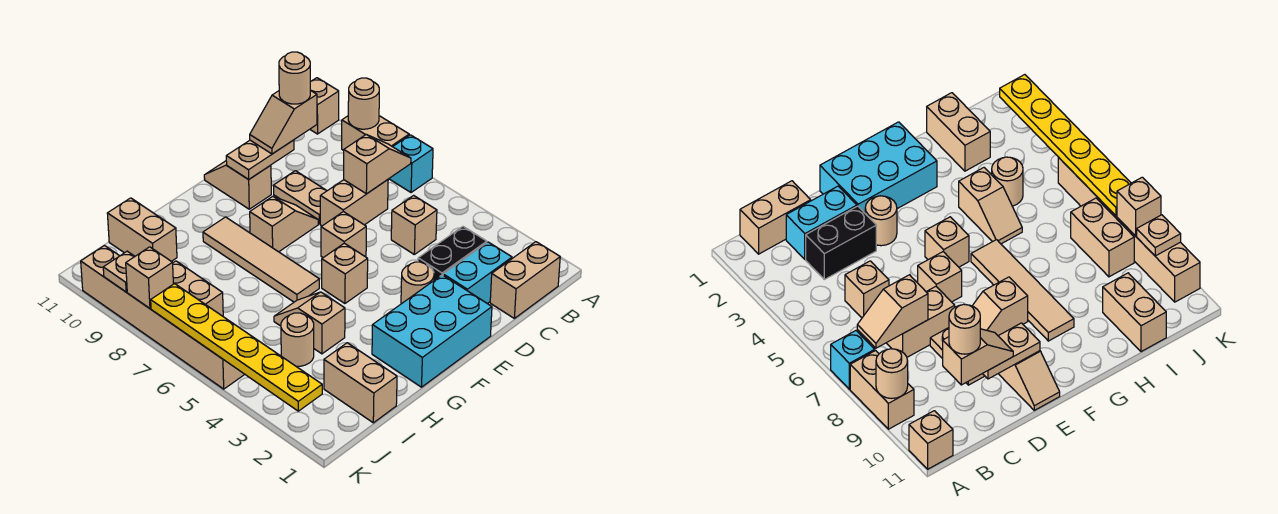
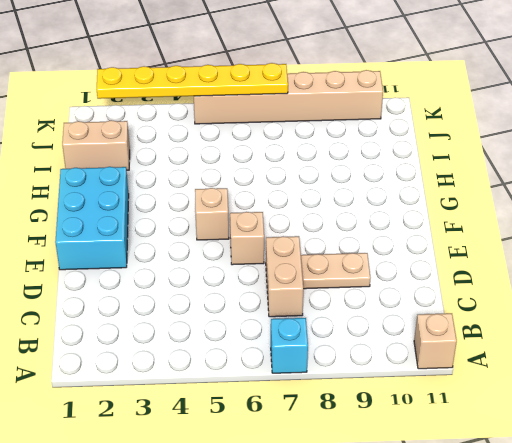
none -> tan 1x2 brick [342,116,409,150]
none -> tan 1x2 brick [490,242,560,318]
none -> cyan 1x2 brick [443,242,512,304]
none -> black 1x2 brick [418,227,487,280]

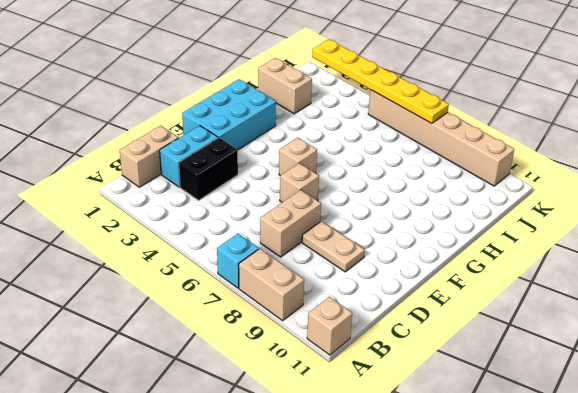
none -> tan 1x1 brick [391,195,437,254]
none -> tan 1x1 round brick [401,262,434,304]
none -> tan 1x2 slope [250,196,318,252]
none -> tan 1x2 slope [204,161,271,209]

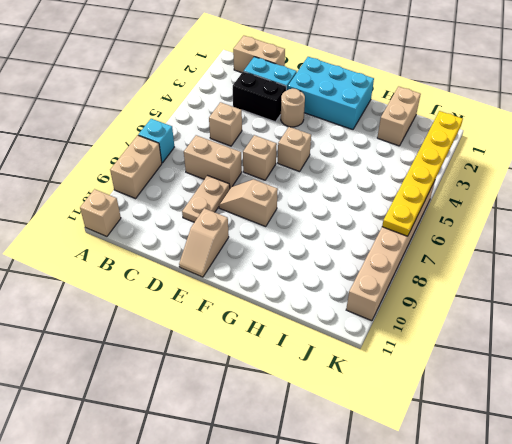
none -> tan 1x4 tile [203,217,319,302]
none -> tan 1x2 slope [274,292,345,354]
none -> tan 1x1 round brick [281,313,314,366]
none -> tan 1x2 brick [107,198,177,261]

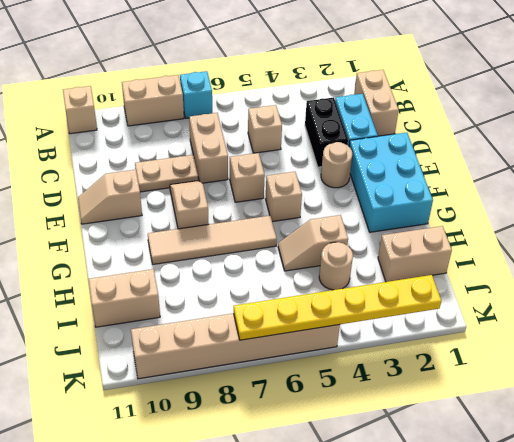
none -> tan 1x2 brick [173,261,223,316]
none -> tan 1x1 round brick [348,78,379,129]
none -> tan 1x2 slope [344,135,411,194]
none -> tan 1x2 plate [226,140,294,179]

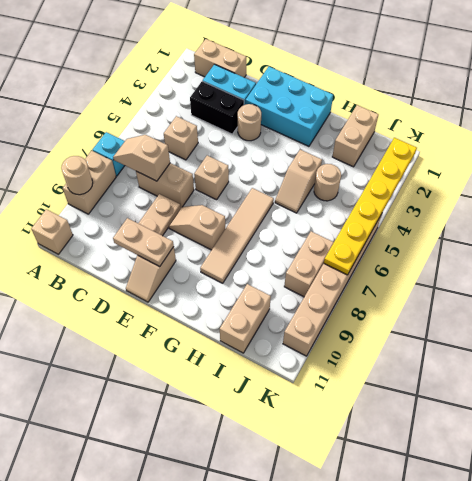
none -> tan 1x1 brick [322,243,368,303]
none -> tan 1x1 brick [126,247,173,308]
none -> tan 1x1 plate [103,251,135,292]
none -> tan 1x2 slope [250,90,317,154]

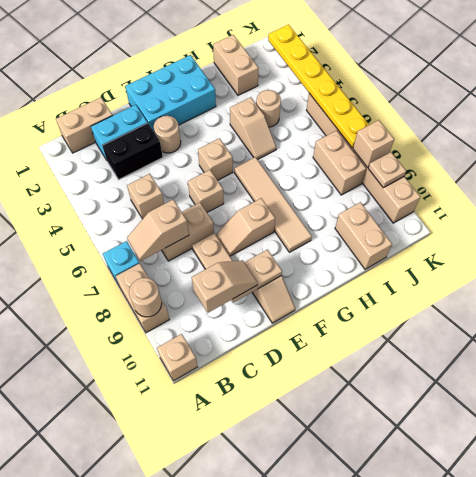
none -> tan 1x1 round brick [279,52,310,104]

